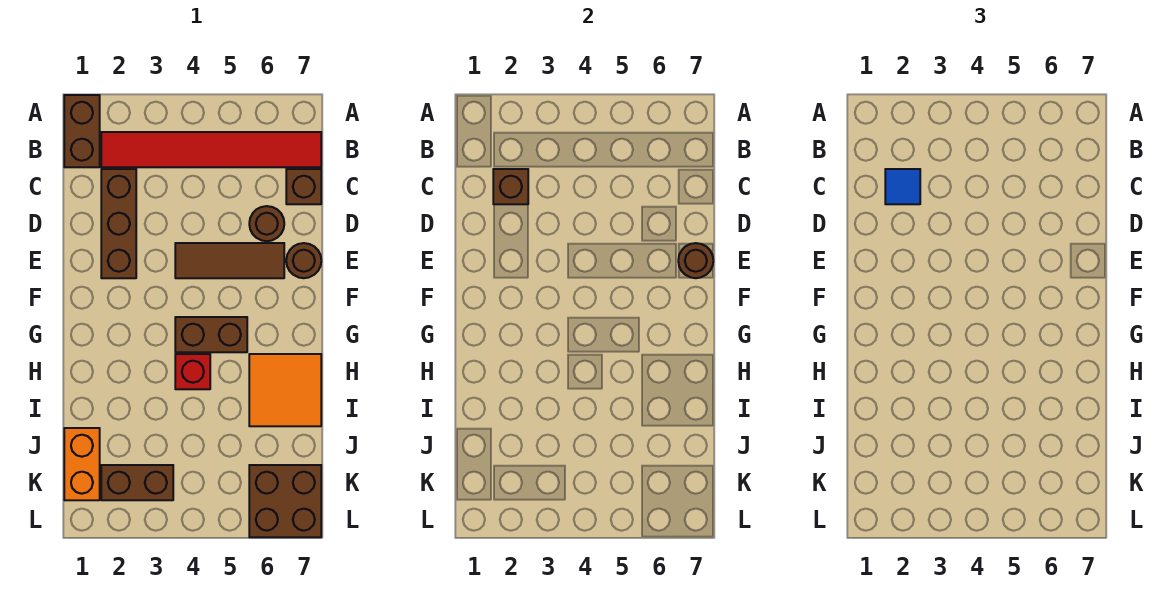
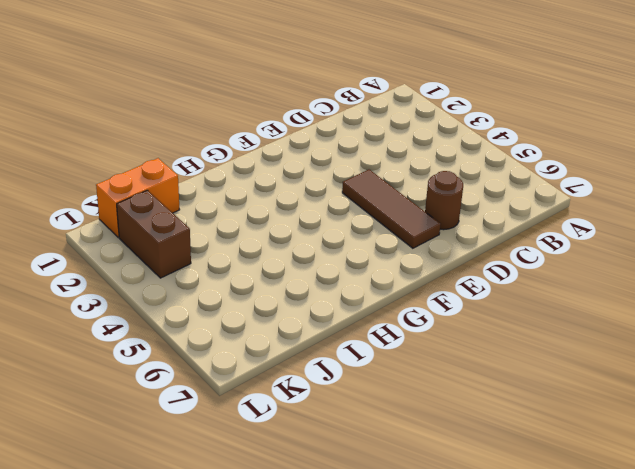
none -> brown 1x2 brick [64,95,100,167]
none -> red 1x6 tile [101,132,321,167]
none -> brown 1x3 brick [101,169,136,278]

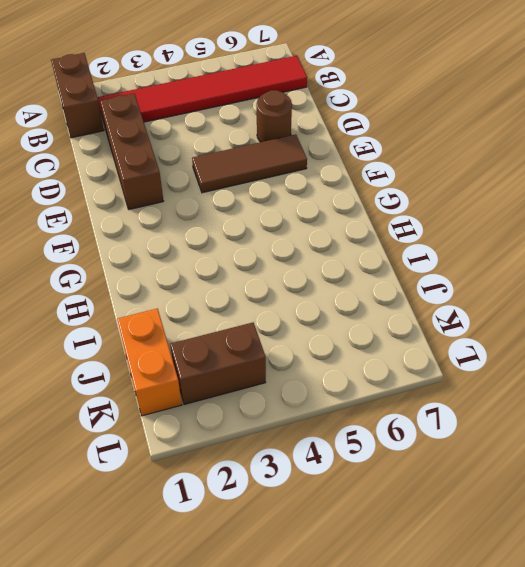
none -> brown 1x1 brick [286,169,321,204]
none -> brown 1x1 round brick [286,243,321,278]
none -> brown 1x2 brick [175,317,247,352]

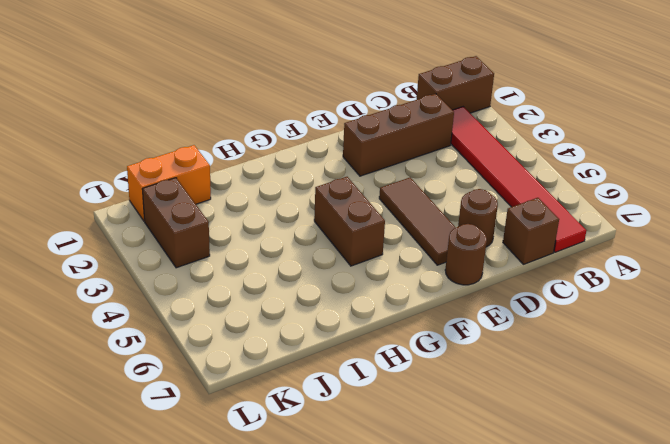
none -> red 1x1 brick [175,354,210,389]
none -> orange 2x2 tile [249,354,321,426]
none -> brown 2x2 brick [249,465,321,537]

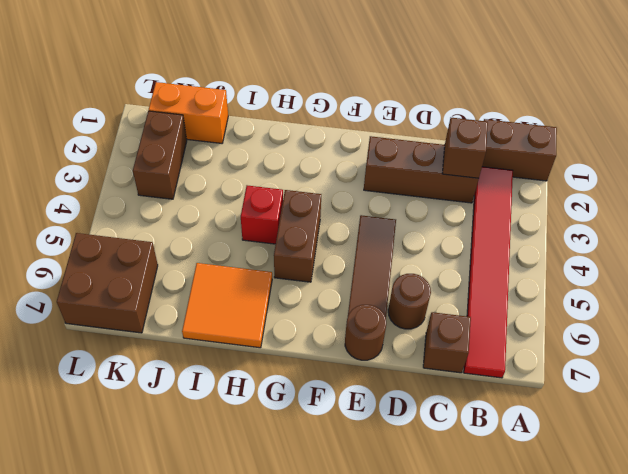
none -> brown 1x1 round brick [678,243,713,278]
none -> blue 1x1 tile [885,169,920,204]

